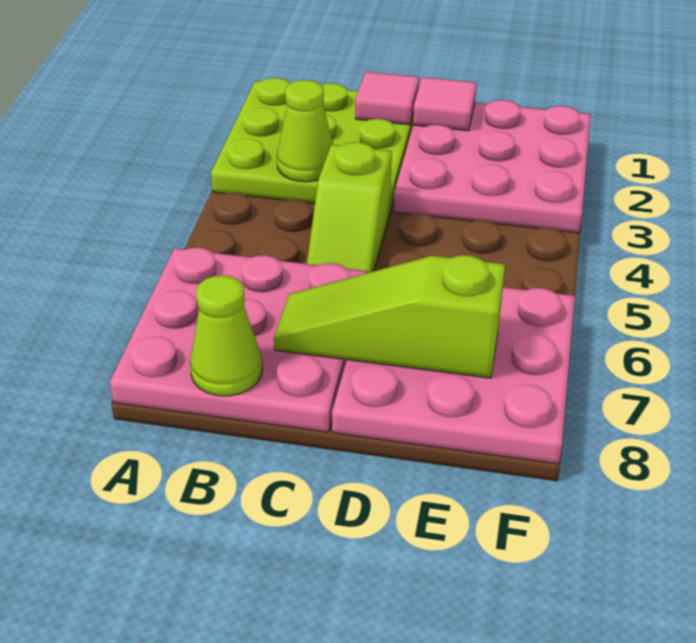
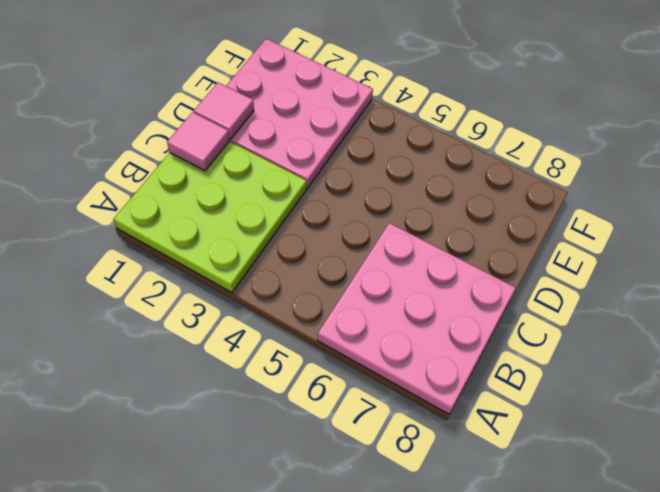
none -> lime 1x2 slope [307,142,392,273]
none -> pink 3x3 plate [332,287,575,464]

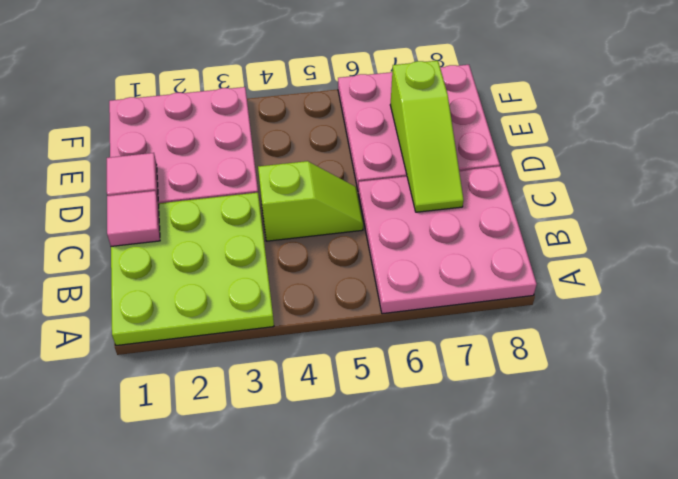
none -> lime 1x1 cone [277,80,333,182]
none -> lime 1x1 cone [190,275,263,396]

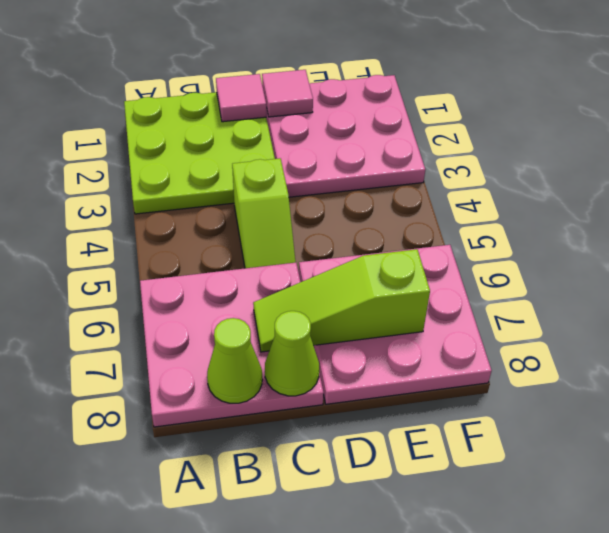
lime 1x1 cone [265,311,319,396] -> lime 1x1 cone moved to [277,80,333,182]

